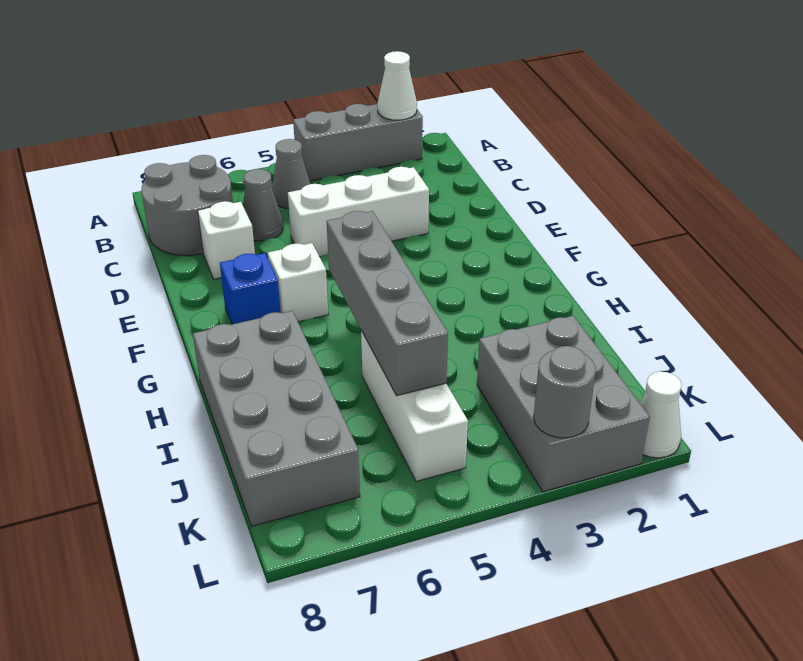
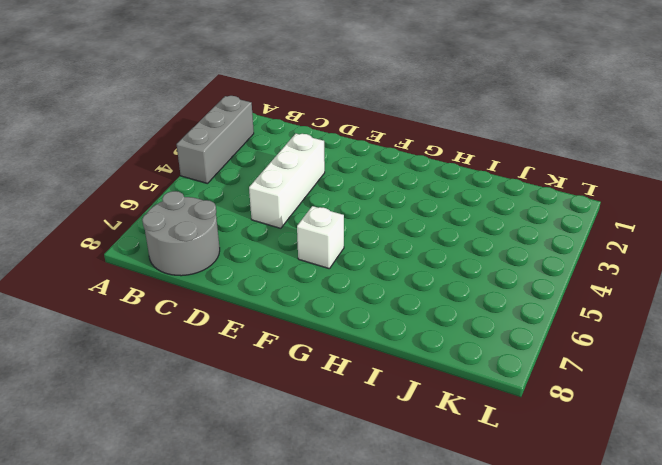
none -> grey 1x1 cone [272,139,310,209]
none -> grey 1x1 cone [243,169,283,241]
none -> white 1x1 brick [198,201,255,279]

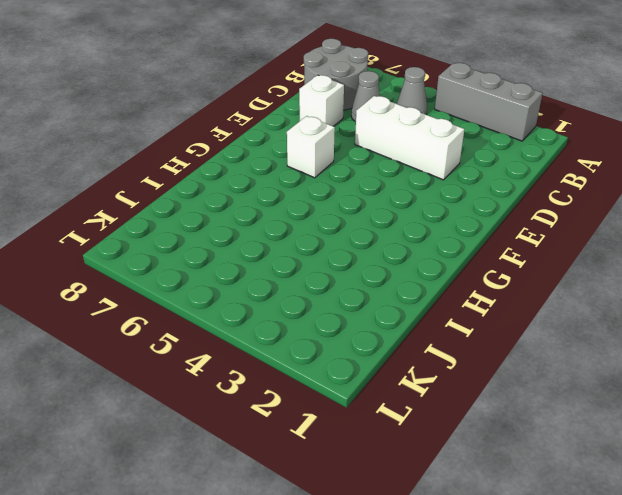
none -> blue 1x1 brick [220,253,281,324]
none -> grey 2x4 brick [193,311,360,526]
none -> white 1x3 brick [361,331,468,481]

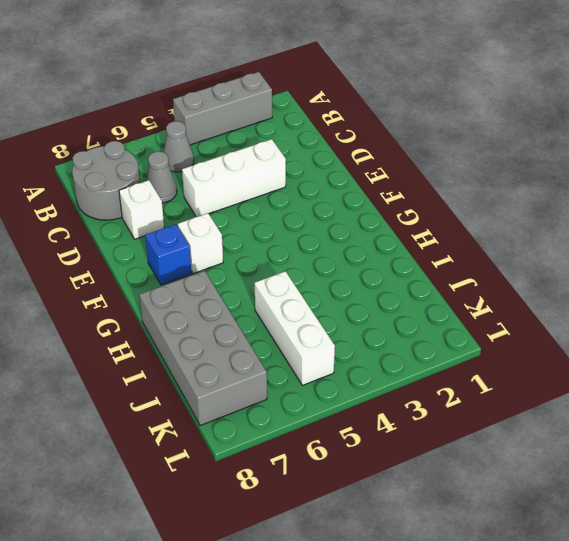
none -> grey 2x3 brick [477,316,650,492]
none -> white 1x1 cone [640,372,681,458]
none -> white 1x1 cone [377,51,417,120]

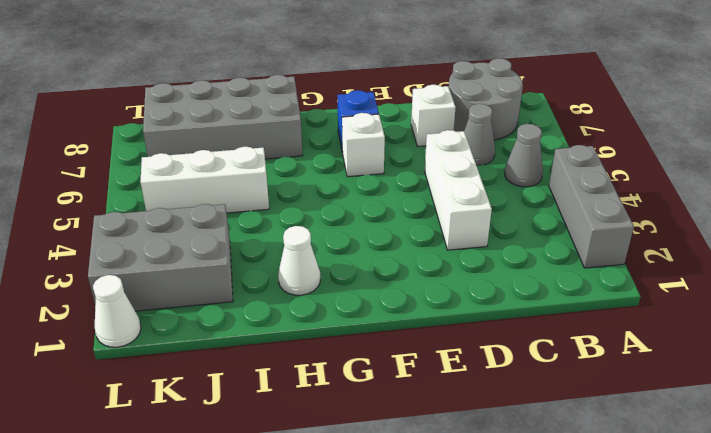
white 1x1 cone [278,226,320,295] -> white 1x1 cone moved to [377,51,417,120]
none -> grey 1x4 brick [327,211,448,396]
none -> grey 1x1 round brick [534,346,596,438]

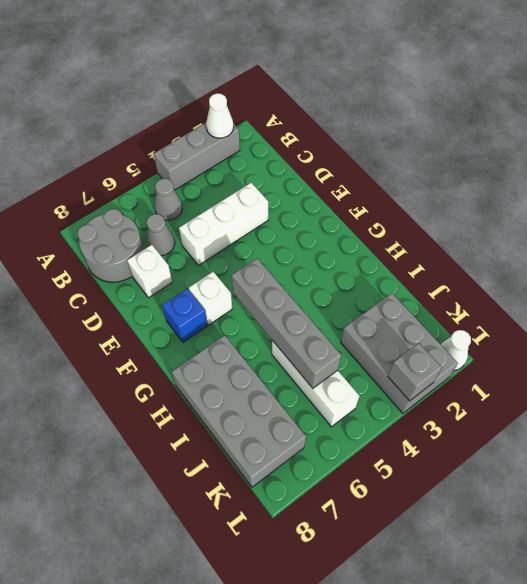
grey 1x1 brick [388,343,442,401] -> grey 1x1 round brick [534,346,596,438]

